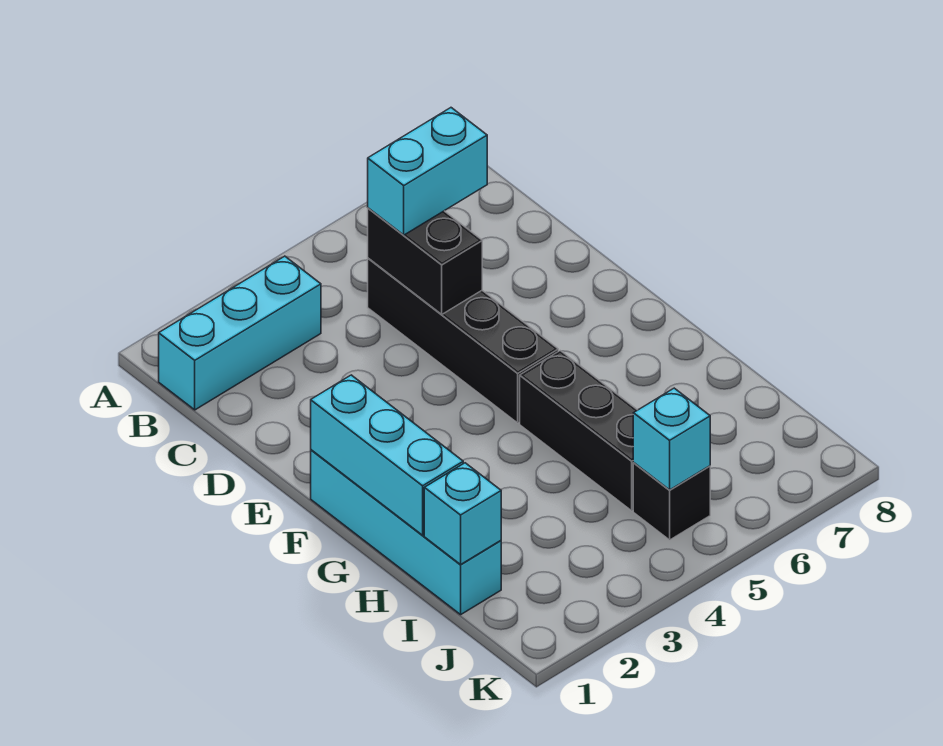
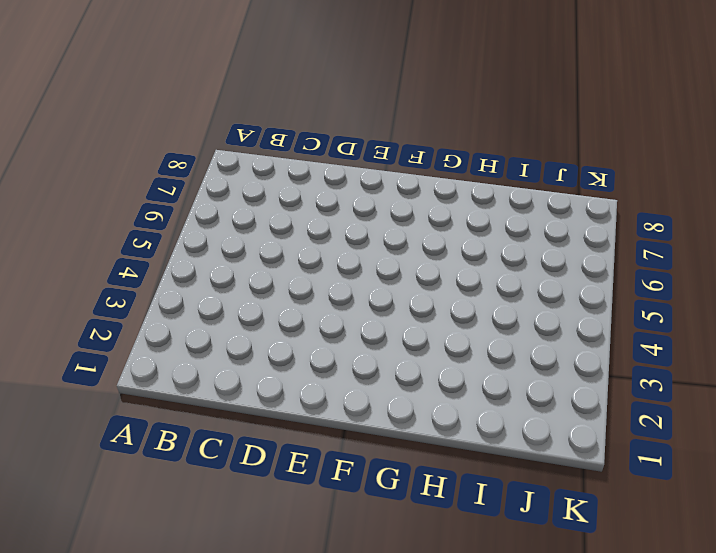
none -> cyan 1x3 brick [159,256,321,410]
none -> black 1x4 brick [368,258,558,423]

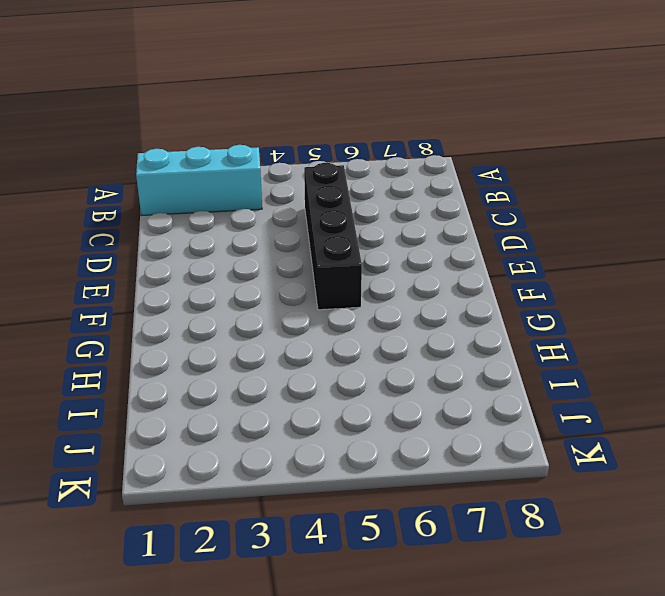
none -> cyan 1x4 brick [311,450,501,615]
none -> black 1x3 brick [520,351,637,511]

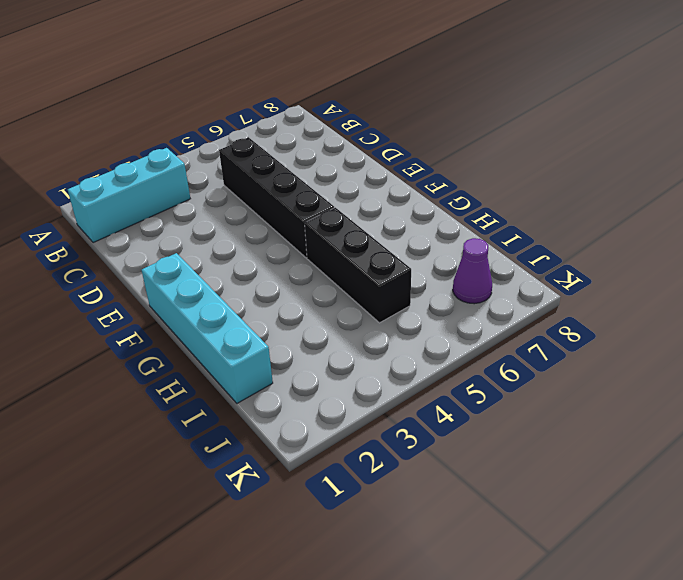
purple 1x1 cone [453,238,492,304] -> none
none -> black 1x1 brick [633,463,710,540]
none -> black 1x2 brick [368,208,482,315]

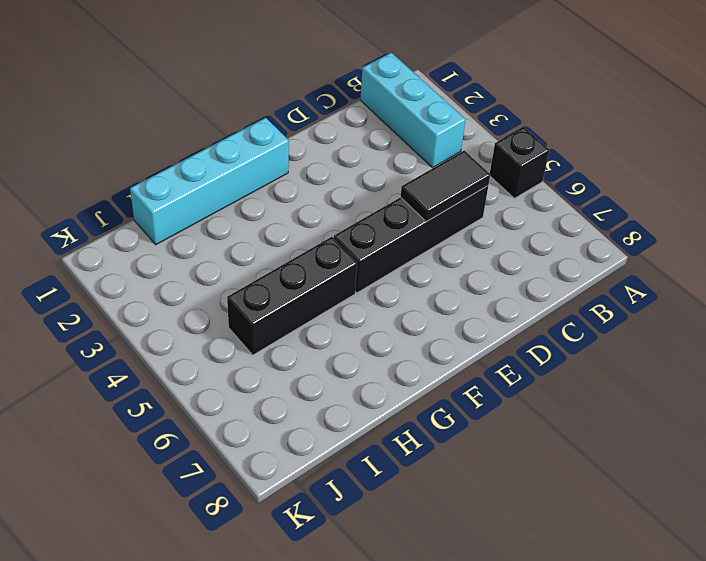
black 1x1 brick [490,127,549,198] -> black 1x1 brick moved to [633,463,710,540]
black 1x2 tile [401,151,490,222] -> black 1x2 brick [368,208,482,315]
none -> cyan 1x3 brick [311,375,463,535]
none -> cyan 1x1 brick [424,463,501,564]

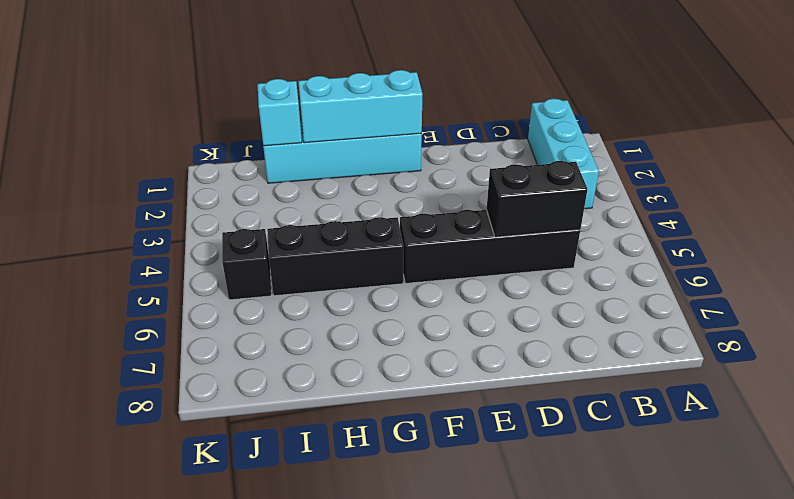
none -> cyan 1x1 brick [633,388,710,490]
none -> cyan 1x2 brick [368,108,487,235]

